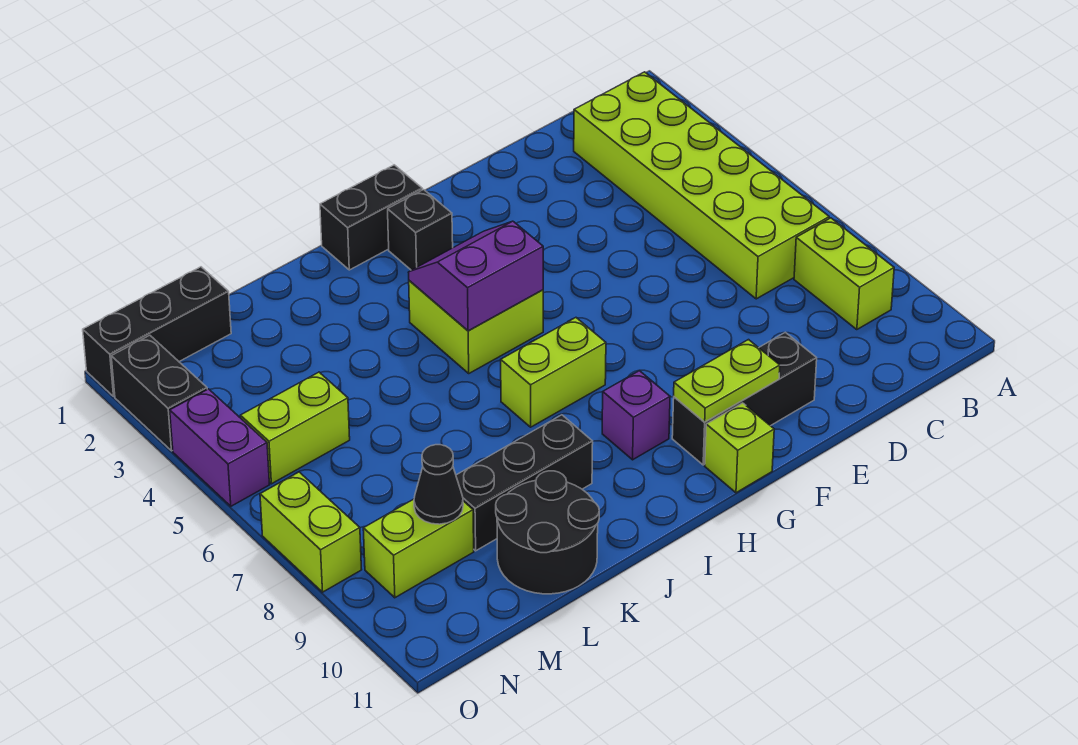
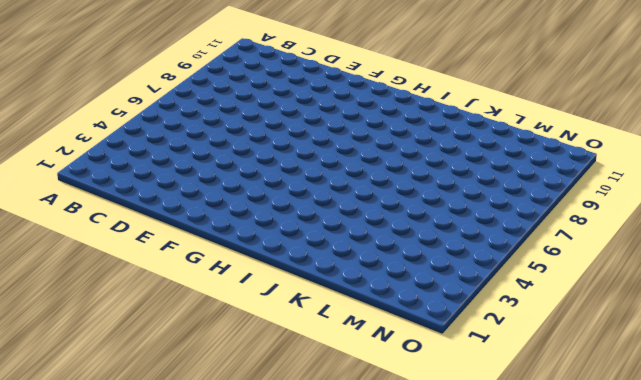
none -> lime 2x6 brick [574,72,829,299]
none -> lime 1x2 brick [794,218,894,330]
none -> black 1x3 brick [672,332,817,465]

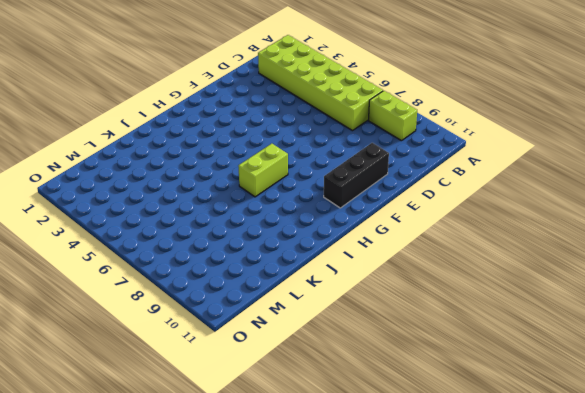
none -> lime 1x1 brick [705,403,774,493]
none -> black 1x2 brick [320,165,422,270]
none -> black 1x1 brick [388,190,453,270]

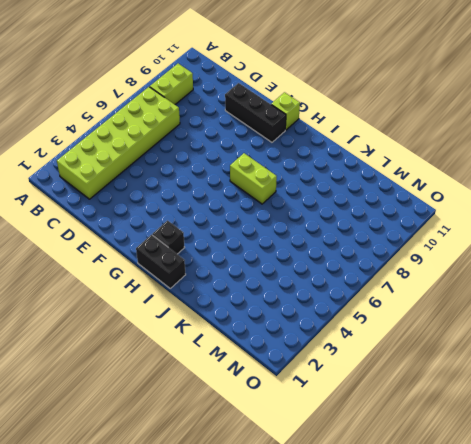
none -> lime 2x2 brick [409,281,543,373]
none -> purple 1x1 brick [602,371,670,460]
none -> black 1x3 brick [456,415,593,551]

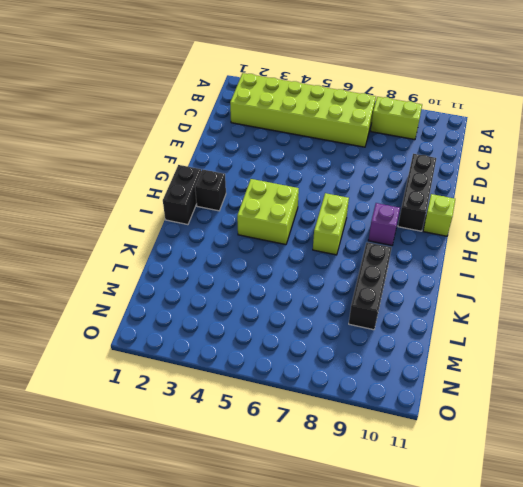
none -> black 2x2 round brick [496,471,599,594]
none -> black 1x3 brick [83,267,231,396]
none -> lime 1x2 brick [240,372,350,484]

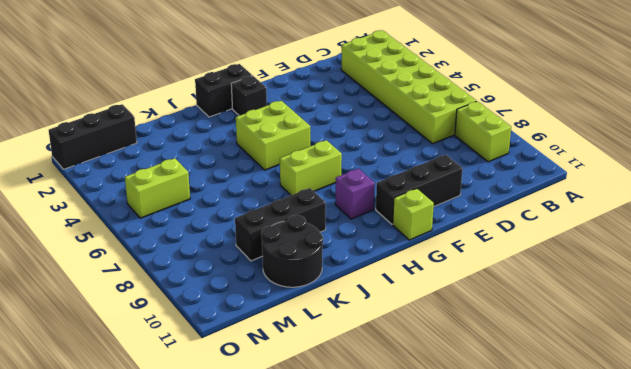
none -> lime 1x2 brick [363,499,474,598]
none -> black 1x2 brick [111,335,207,451]
none -> purple 1x2 brick [170,389,270,506]

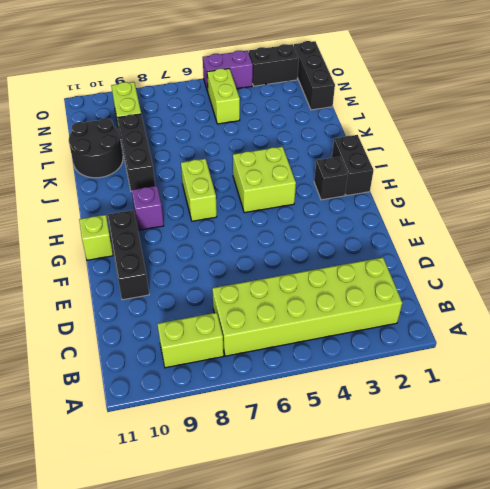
none -> lime 1x2 brick [260,472,362,592]
none -> lime 1x2 plate [674,340,780,422]
none -> purple 2x2 slope [408,221,543,331]

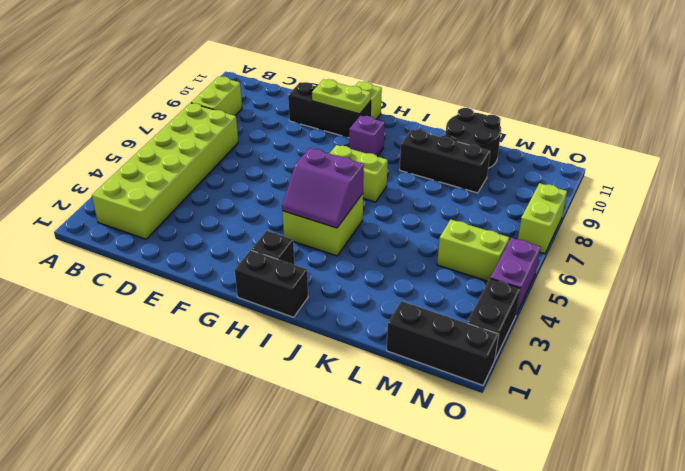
none -> lime 1x2 brick [363,499,474,598]
none -> black 1x1 cone [414,445,463,524]

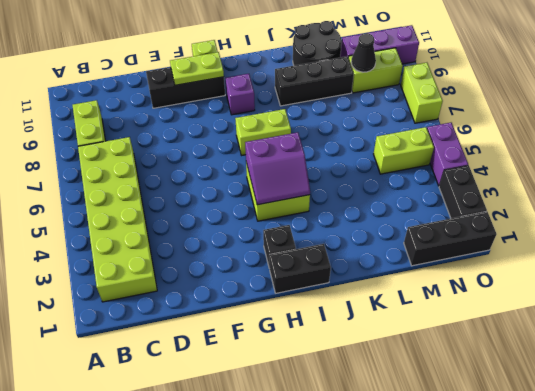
purple 1x3 brick [340,25,419,64] -> none

